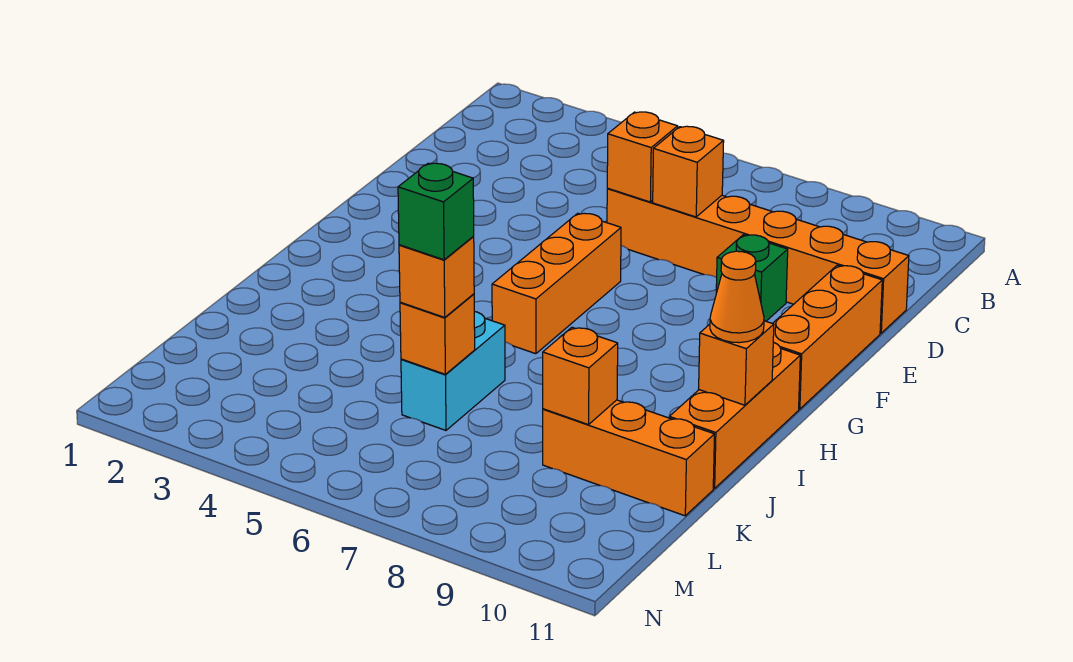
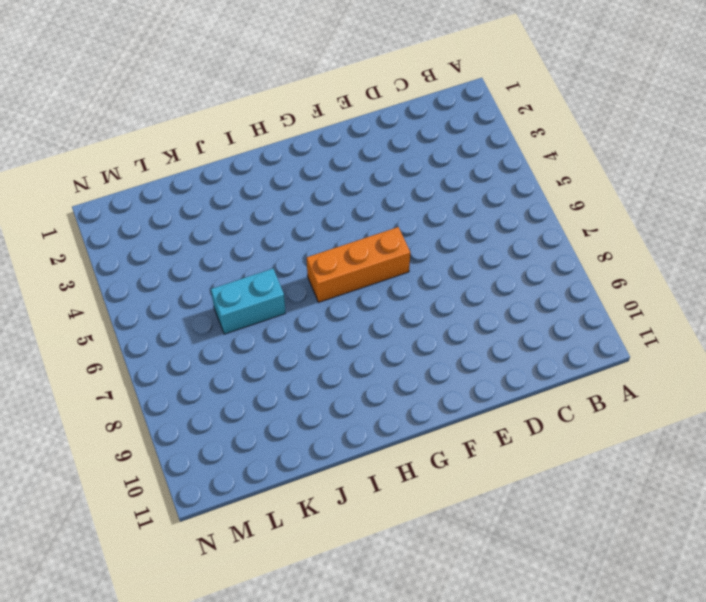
none -> orange 1x6 brick [607,189,909,333]
none -> green 1x1 brick [716,235,788,321]
none -> orange 1x3 brick [773,265,882,409]

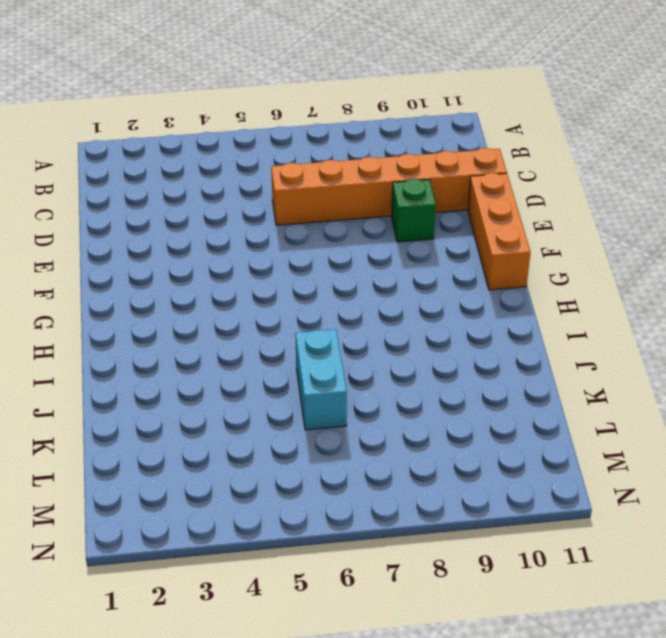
none -> orange 1x3 brick [492,213,621,354]
none -> orange 1x3 brick [669,342,800,489]
none -> orange 1x3 brick [543,400,714,516]

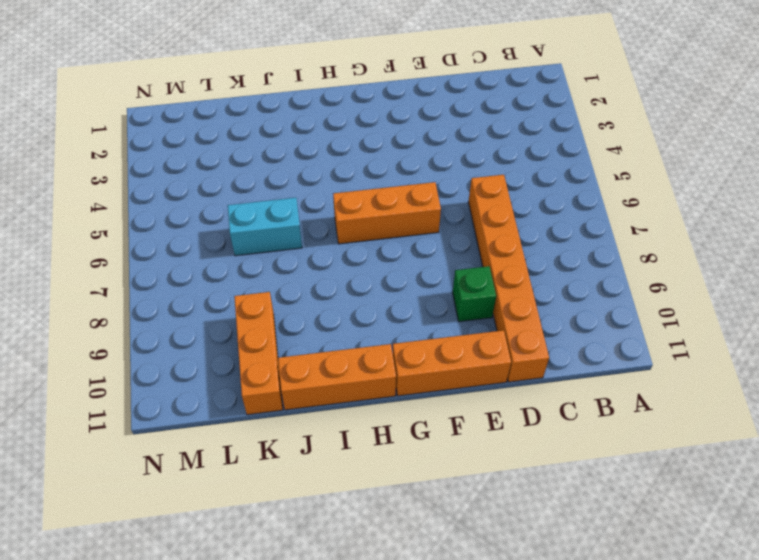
none -> orange 1x1 brick [607,112,678,202]
none -> orange 1x1 brick [653,126,724,217]
none -> orange 1x1 brick [699,321,774,405]

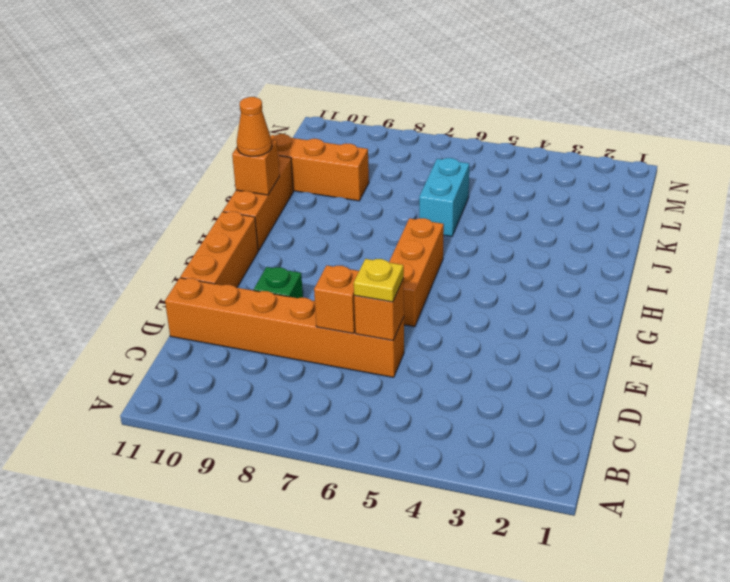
yellow 1x1 plate [354,259,404,302] -> none
none -> orange 1x1 brick [400,294,475,374]
none -> orange 1x1 brick [543,327,618,425]
none -> orange 1x1 brick [399,237,474,318]

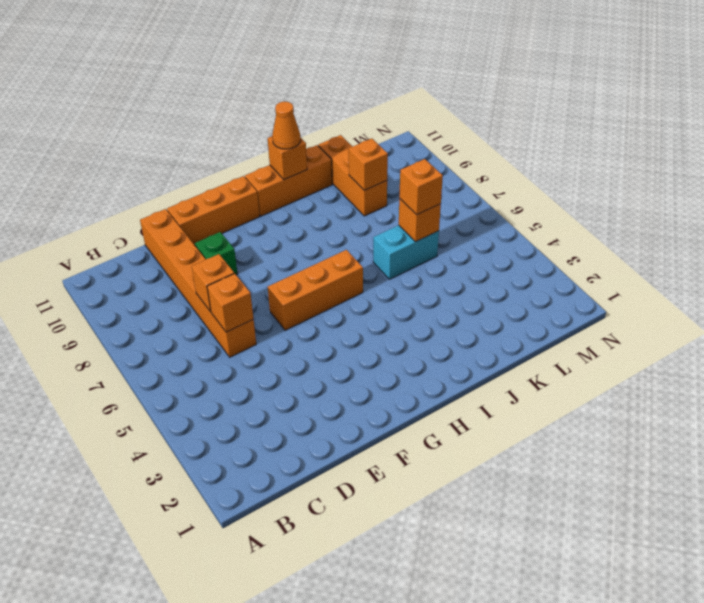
none -> green 1x1 brick [398,163,474,260]

